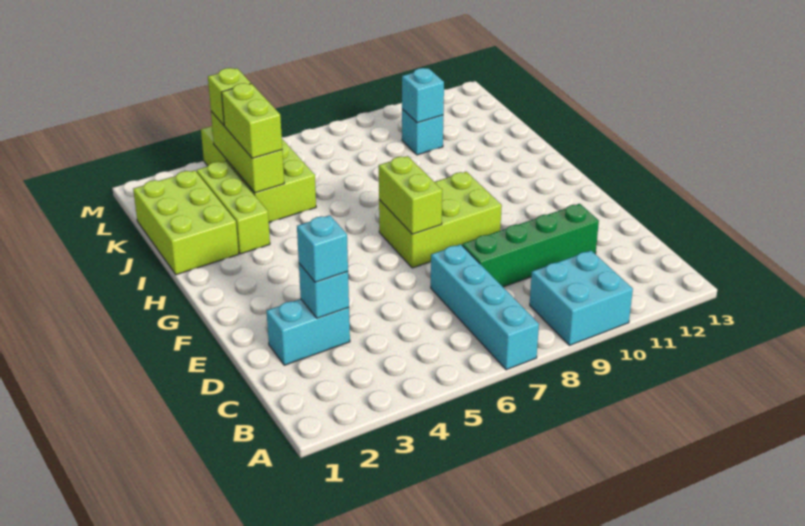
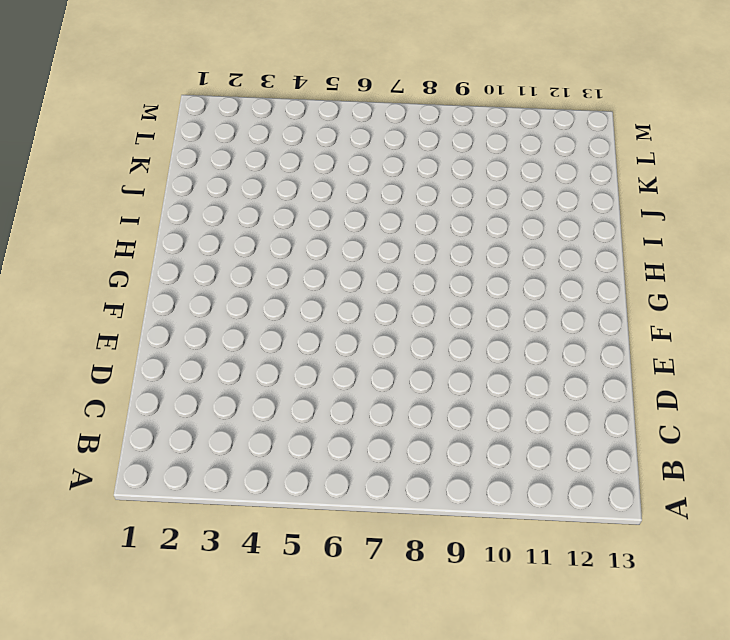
none -> cyan 1x4 brick [431,244,539,370]
none -> cyan 2x2 brick [530,250,633,345]
none -> cyan 1x2 brick [267,299,350,365]

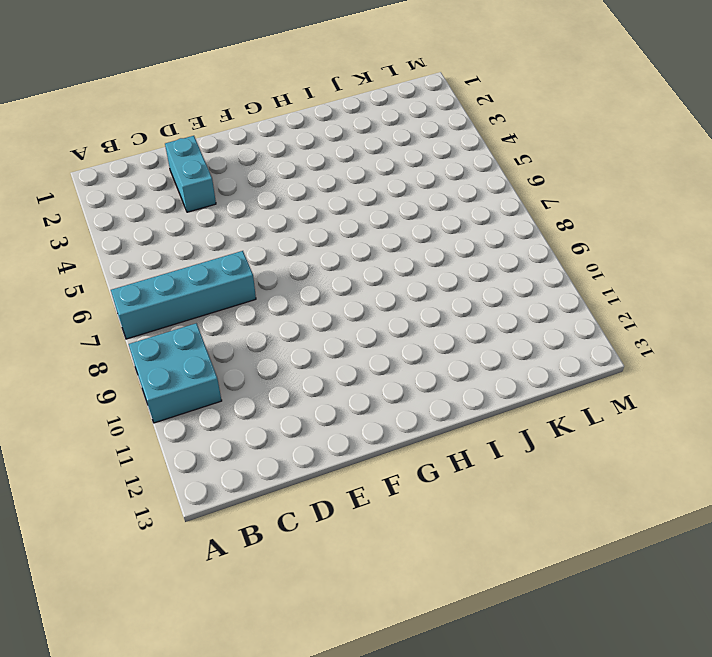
none -> green 1x4 brick [462,204,599,287]
none -> lime 2x3 brick [379,172,502,268]
none -> lime 2x3 brick [133,170,239,275]

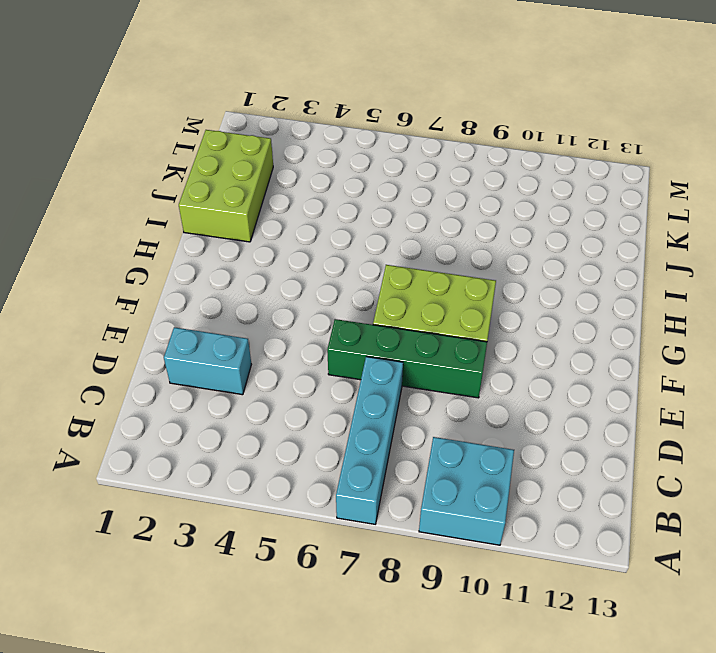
green 1x4 brick [327,319,487,398] -> green 1x4 brick moved to [462,204,599,287]
none -> lime 1x3 brick [197,161,270,254]
none -> lime 2x4 brick [201,126,316,222]
none -> cyan 1x1 brick [402,109,443,155]

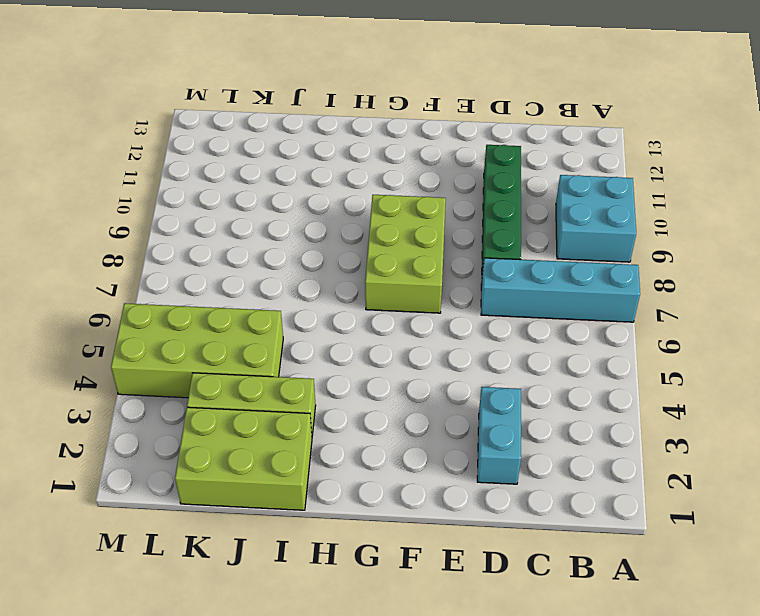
none -> cyan 1x1 brick [402,109,443,155]
none -> cyan 1x1 brick [299,264,349,318]
none -> lime 1x2 brick [379,156,442,234]

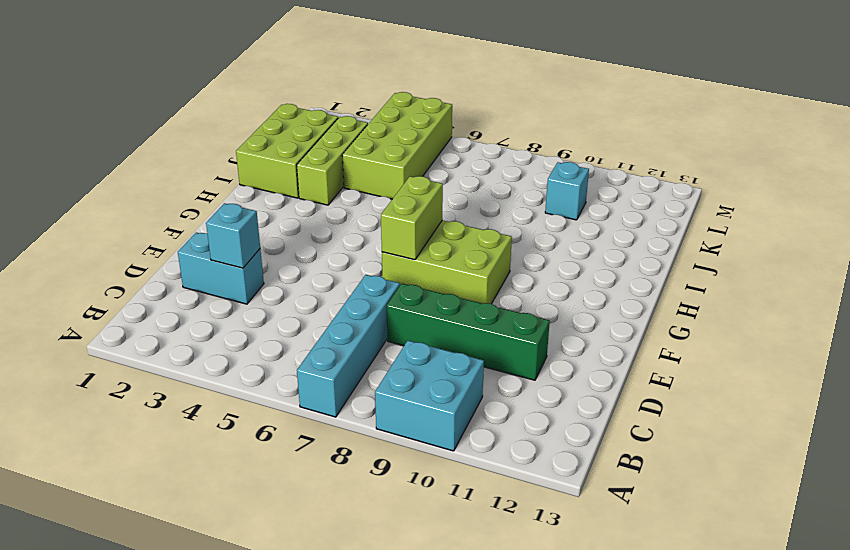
none -> lime 1x3 brick [211,112,284,193]
none -> cyan 1x1 brick [402,68,444,123]
none -> cyan 1x1 brick [297,215,348,282]

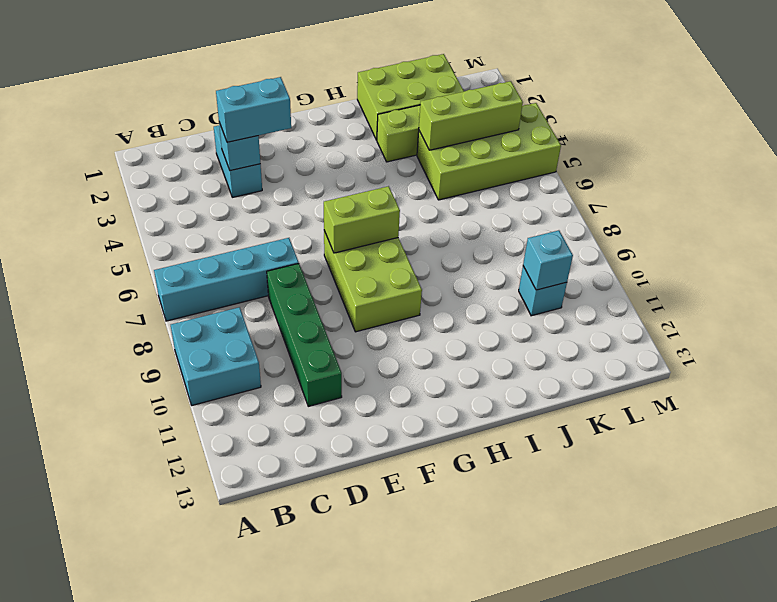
cyan 1x2 brick [216,77,291,142] -> cyan 1x1 brick [297,215,348,282]
none -> lime 1x2 brick [222,83,282,158]
none -> lime 1x1 brick [208,68,251,125]

